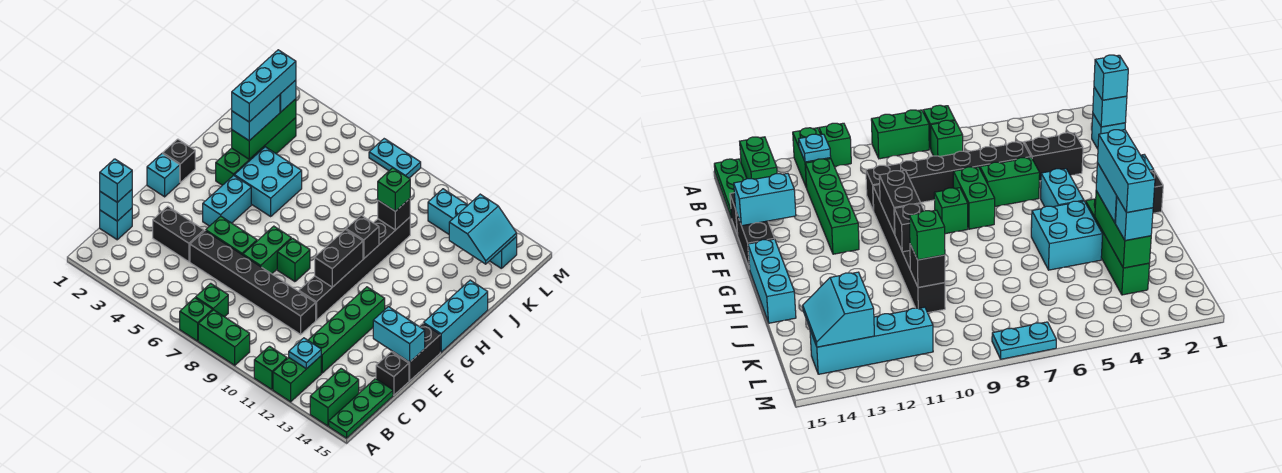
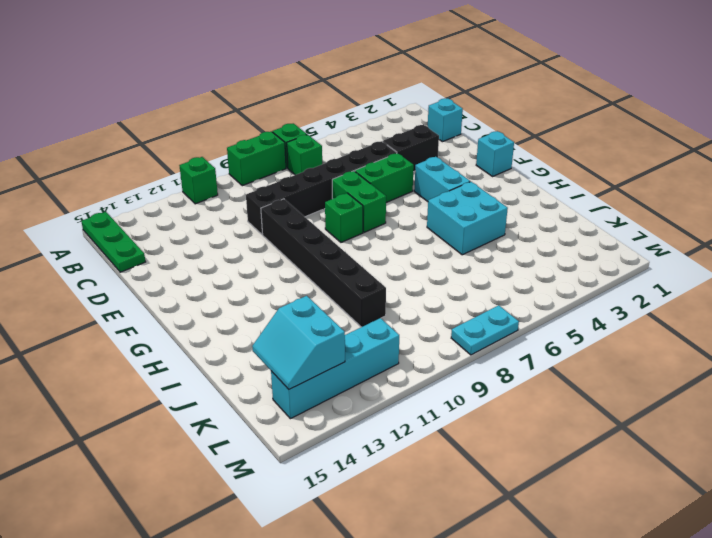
none -> green 1x2 brick [273,356,321,402]
none -> green 1x2 brick [310,369,359,426]
none -> green 1x4 brick [308,287,385,373]
none -> black 1x1 brick [376,352,409,395]

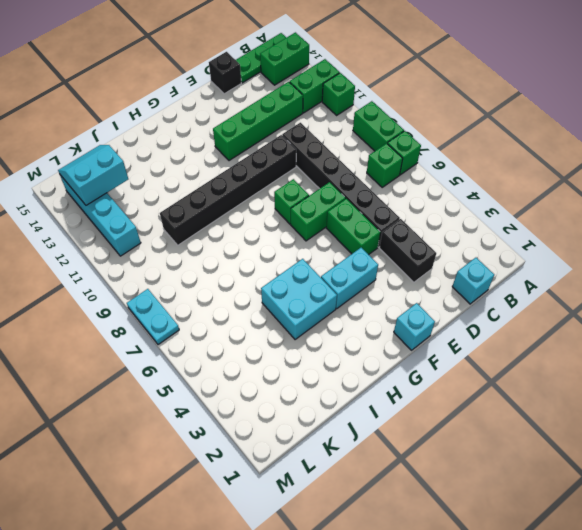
none -> black 1x2 brick [392,323,440,381]
none -> black 1x1 brick [163,139,195,182]
none -> cyan 1x3 brick [424,280,488,352]
none -> green 1x4 brick [216,118,296,185]

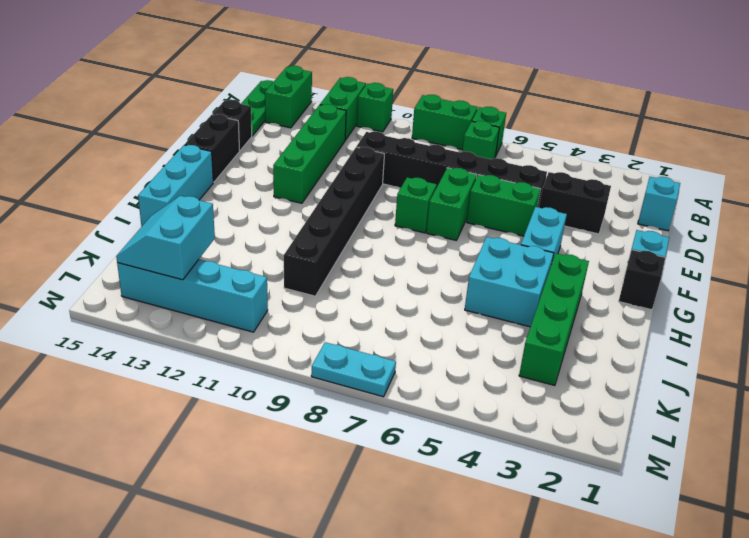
none -> cyan 1x1 plate [289,338,321,369]
none -> cyan 1x1 brick [100,190,132,221]
none -> cyan 1x2 brick [373,307,425,362]
none -> black 1x2 brick [315,230,363,287]

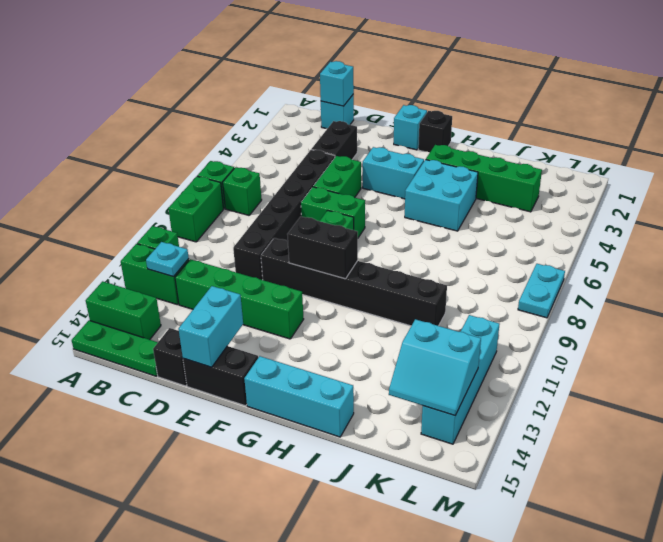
none -> black 1x1 brick [346,215,379,259]
none -> green 1x3 brick [232,99,296,159]
none -> black 1x1 brick [378,199,410,230]
none -> cyan 1x1 brick [100,159,132,202]

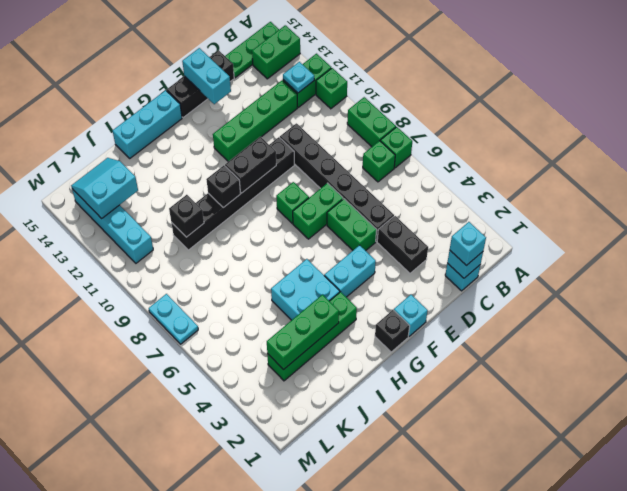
none -> cyan 1x2 brick [232,95,280,141]
none -> green 1x1 brick [378,168,410,211]
none -> cyan 1x1 brick [280,80,296,112]
none -> cyan 1x3 brick [232,50,296,122]

